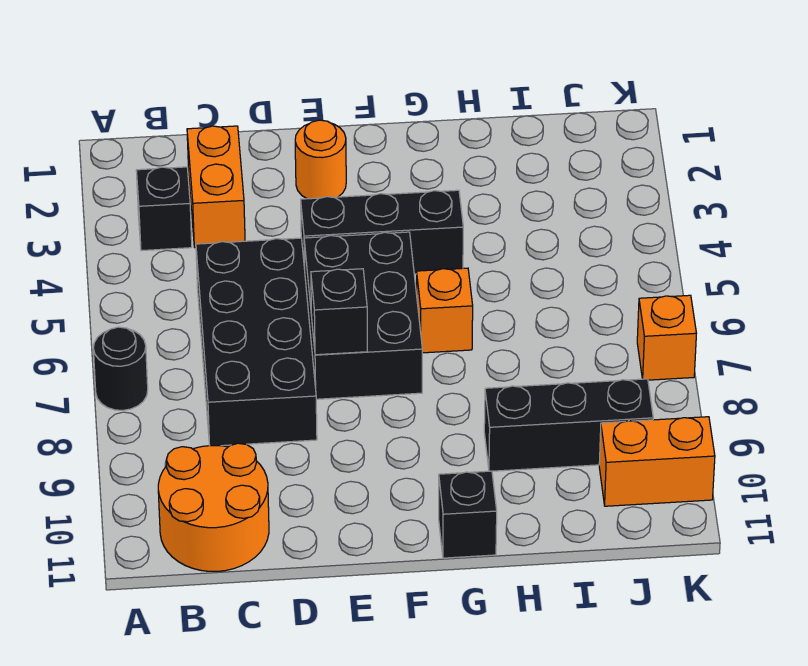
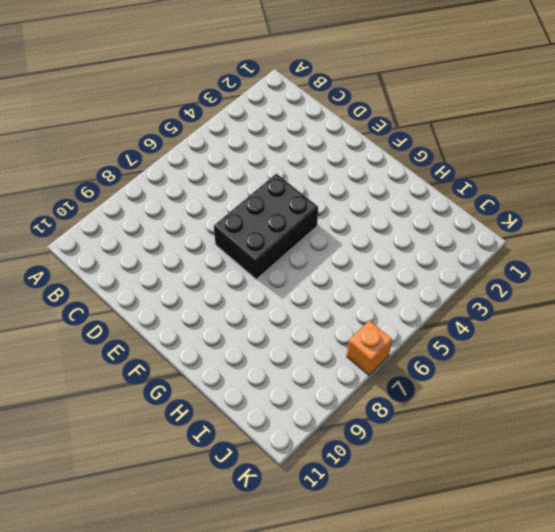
none -> black 1x1 round brick [93,327,148,410]
none -> black 1x1 brick [136,167,192,251]
none -> orange 2x2 round brick [158,443,269,571]

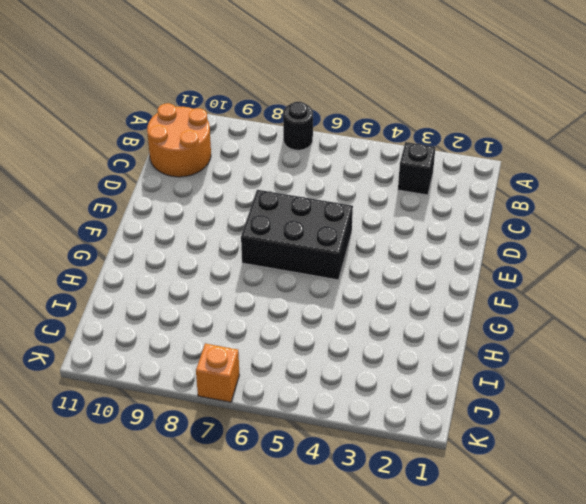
none -> orange 1x2 brick [187,126,245,248]
none -> black 2x4 brick [196,238,317,446]
none -> orange 1x1 round brick [295,120,346,199]

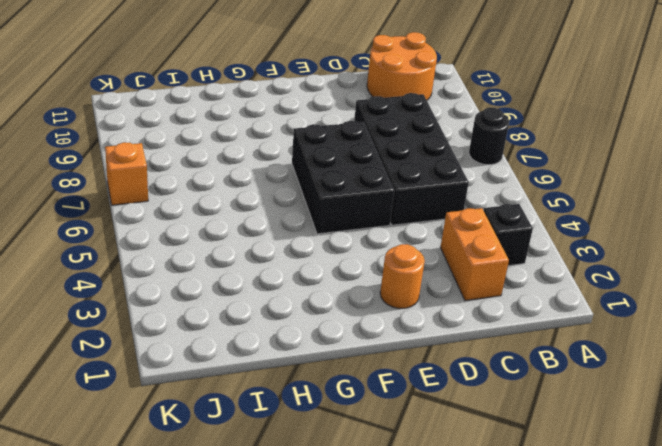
none -> black 1x3 brick [301,190,463,274]
none -> orange 1x1 brick [417,268,473,353]
none -> black 1x1 brick [439,471,497,558]

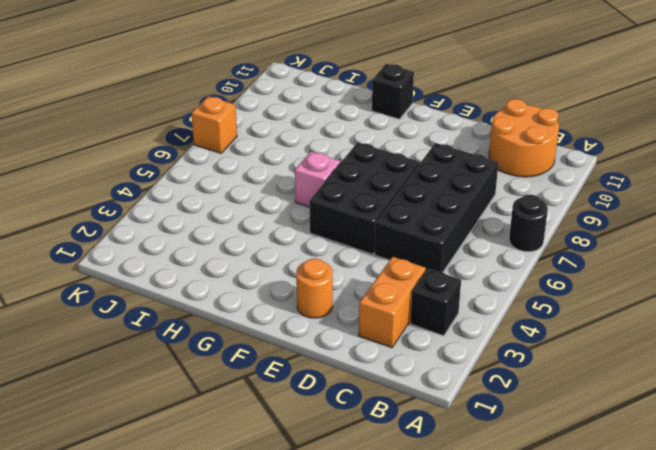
pink 1x1 brick [295,152,340,207] -> orange 1x1 brick [417,268,473,353]
none -> black 1x3 brick [301,190,463,274]
none -> black 1x3 brick [484,379,653,471]
none -> orange 1x2 brick [599,417,715,506]

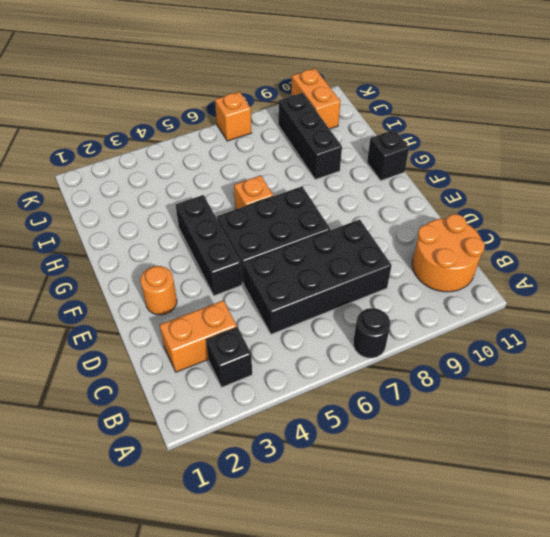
none -> black 1x1 brick [311,269,367,355]

